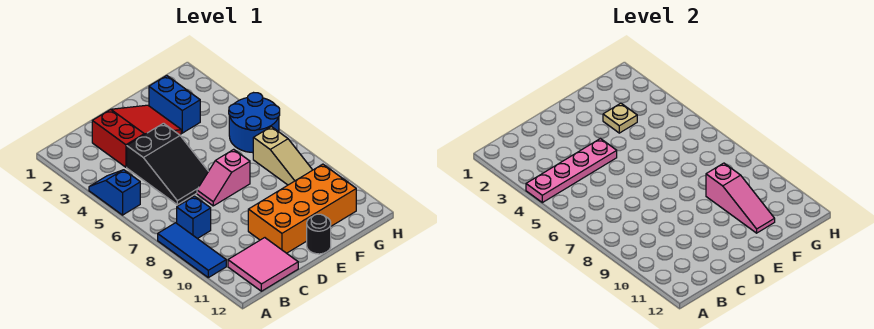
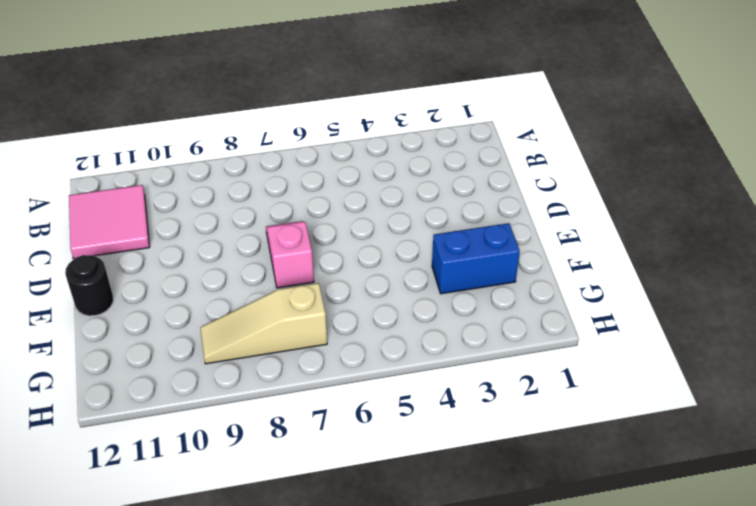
none -> blue 1x2 slope [89,170,140,215]
none -> blue 1x3 tile [158,223,226,278]
none -> blue 1x1 brick [177,196,211,239]

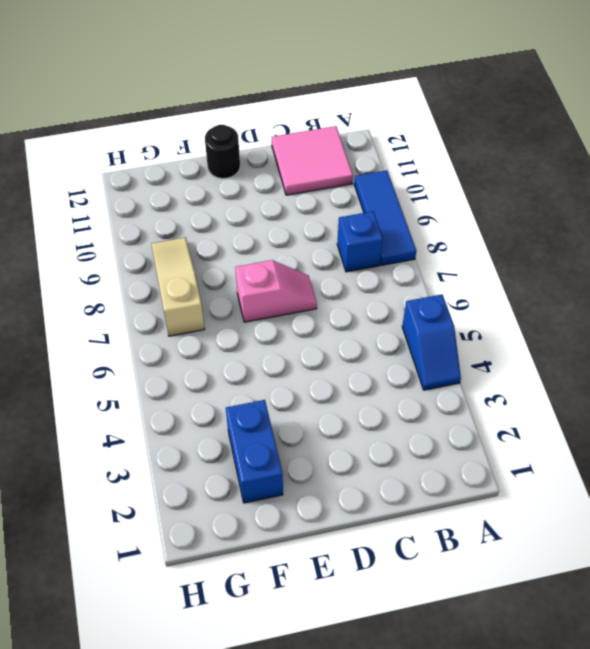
none -> red 2x3 slope [92,105,181,167]
none -> black 2x3 slope [127,123,209,205]
none -> orange 2x4 brick [248,164,356,253]

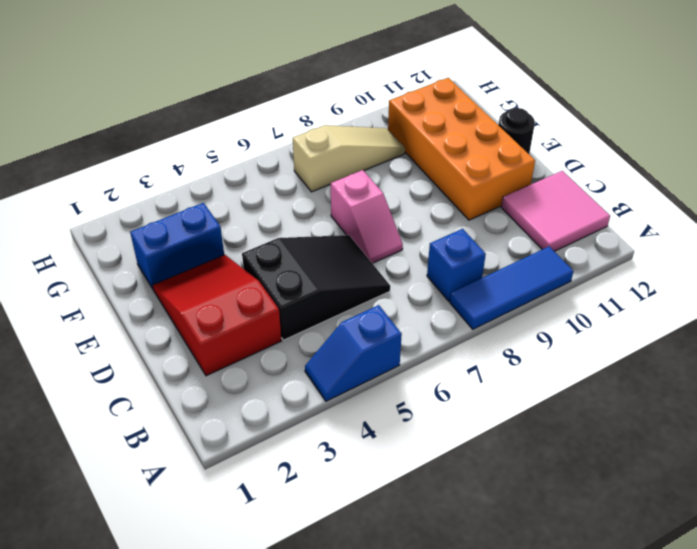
none -> blue 2x2 round brick [229,93,280,153]
none -> pink 1x4 plate [526,138,617,203]
none -> tan 1x1 plate [603,103,637,133]

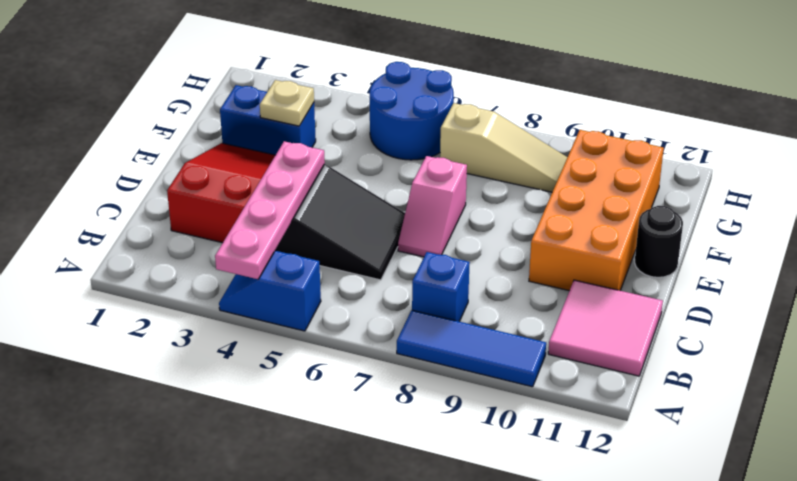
none -> pink 1x3 slope [706,163,775,233]

